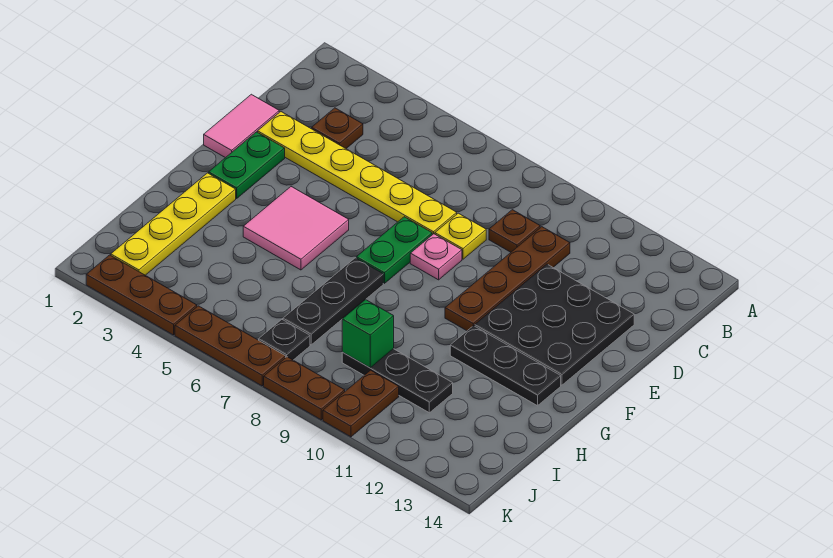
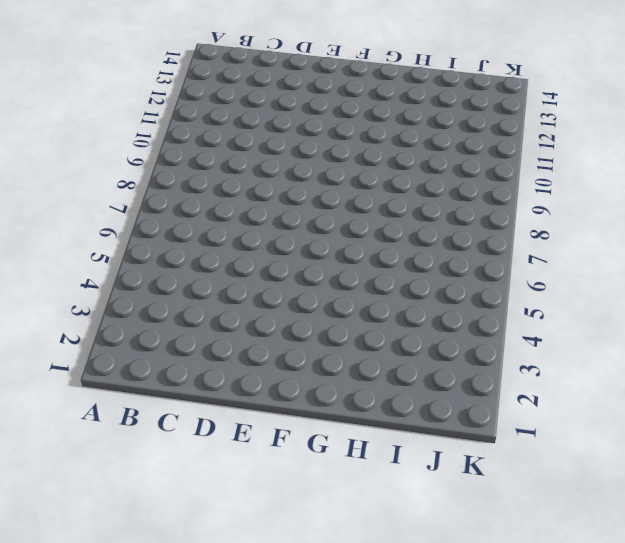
none -> brown 1x1 plate [312,108,363,148]
none -> brown 1x1 plate [489,210,540,252]
none -> brown 1x4 plate [445,227,570,331]

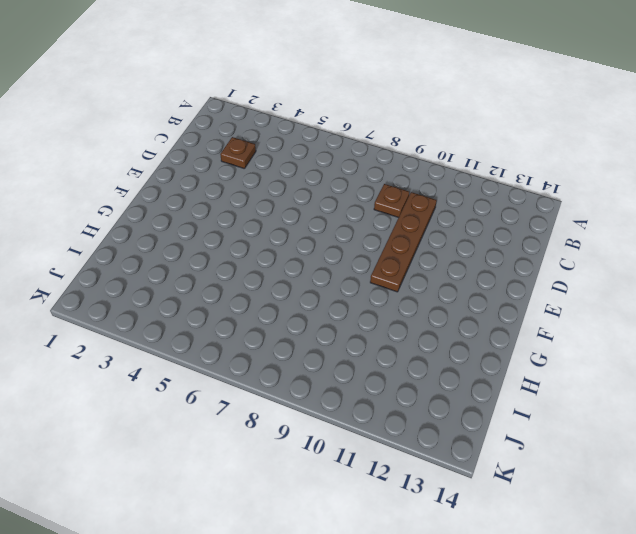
none -> pink 1x2 tile [204,94,279,158]
none -> yellow 1x6 plate [258,112,457,235]
none -> yellow 1x1 plate [435,213,486,259]

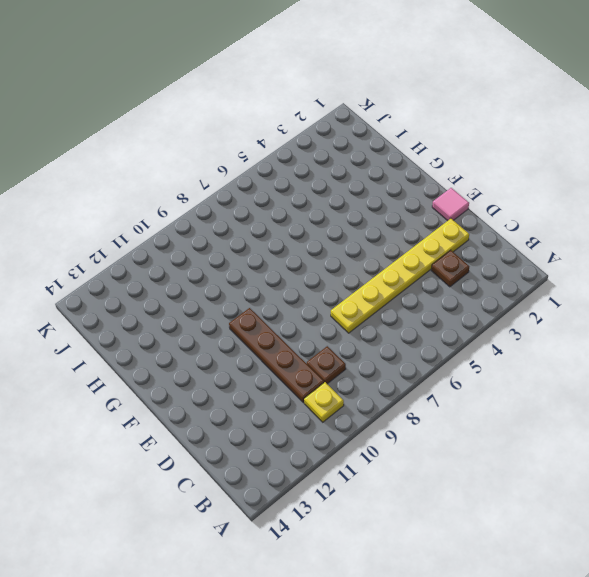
yellow 1x1 plate [304,382,344,422] -> yellow 1x1 plate moved to [435,213,486,259]
pink 1x1 tile [432,188,469,221] -> pink 1x2 tile [204,94,279,158]
none -> black 3x3 plate [475,264,634,385]
none -> green 1x2 plate [209,132,285,198]
none -> green 1x2 plate [356,217,432,283]

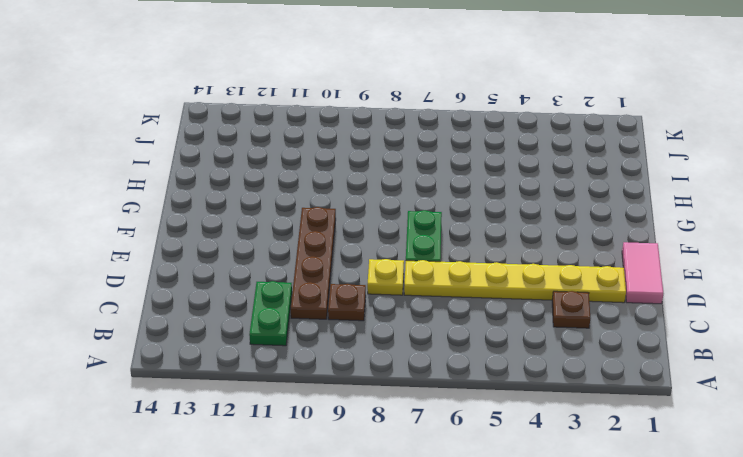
green 1x2 plate [249,281,292,346] -> green 1x2 plate moved to [209,132,285,198]
none -> black 3x3 plate [475,264,634,385]
none -> pink 1x1 plate [410,234,462,280]
none -> pink 2x2 tile [243,187,349,270]

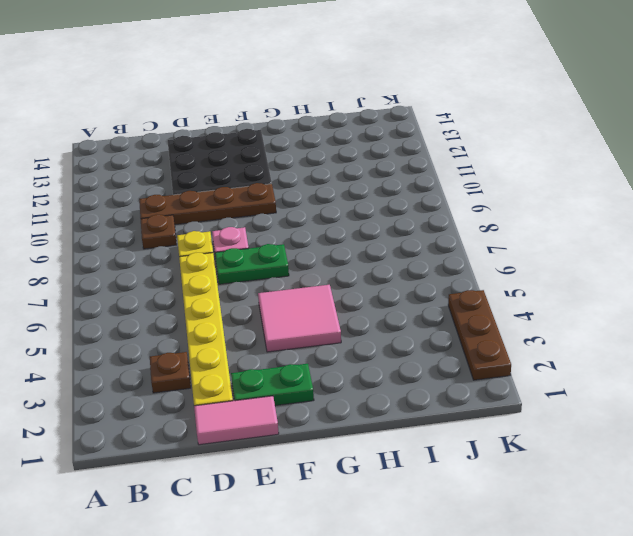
none -> yellow 1x4 plate [111,173,236,275]
none -> black 1x3 plate [283,258,383,345]
none -> black 1x3 plate [450,326,561,406]

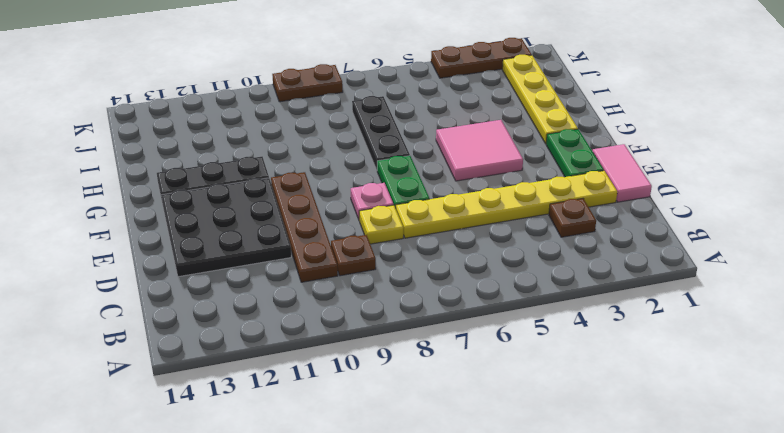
none -> black 1x3 plate [342,349,453,413]
none -> black 1x1 plate [259,320,310,360]
none -> brown 1x2 plate [323,370,399,437]

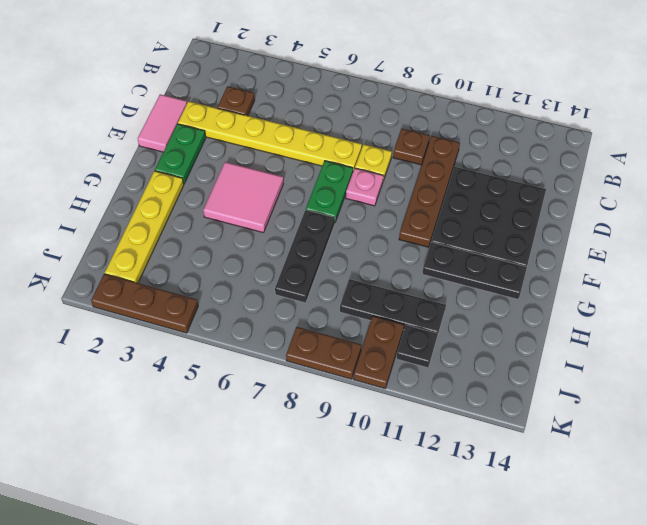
black 1x1 plate [396,325,438,368] -> black 1x1 plate moved to [259,320,310,360]
none -> brown 1x3 plate [175,306,286,386]
none -> green 1x1 brick [342,299,394,368]

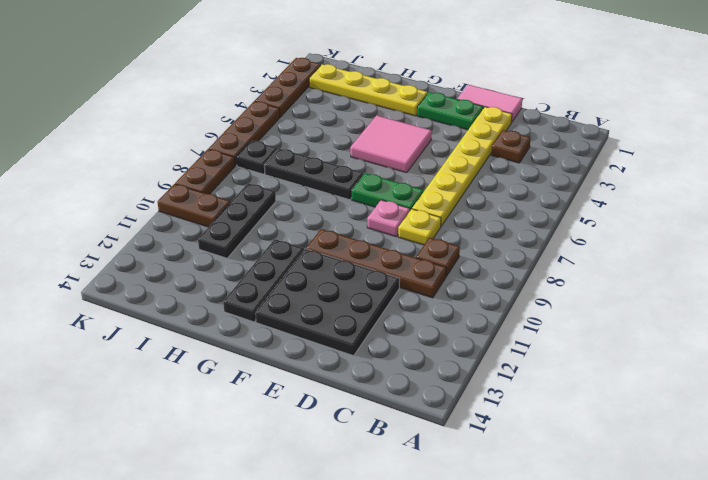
none -> green 1x1 brick [342,299,394,368]

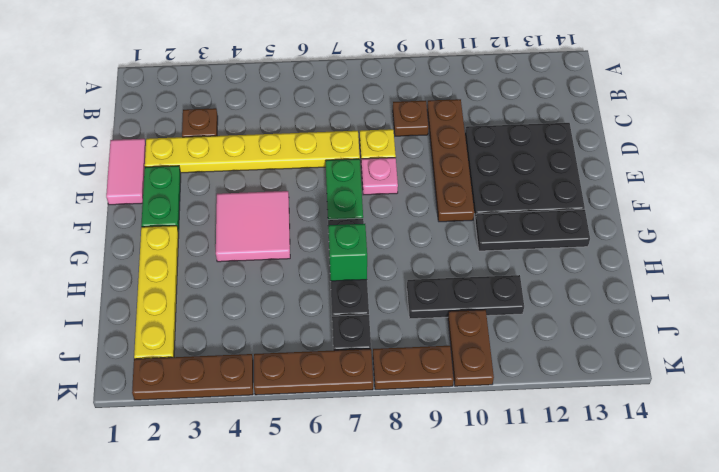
green 1x1 brick [328,224,367,281] -> green 1x1 brick moved to [342,299,394,368]

